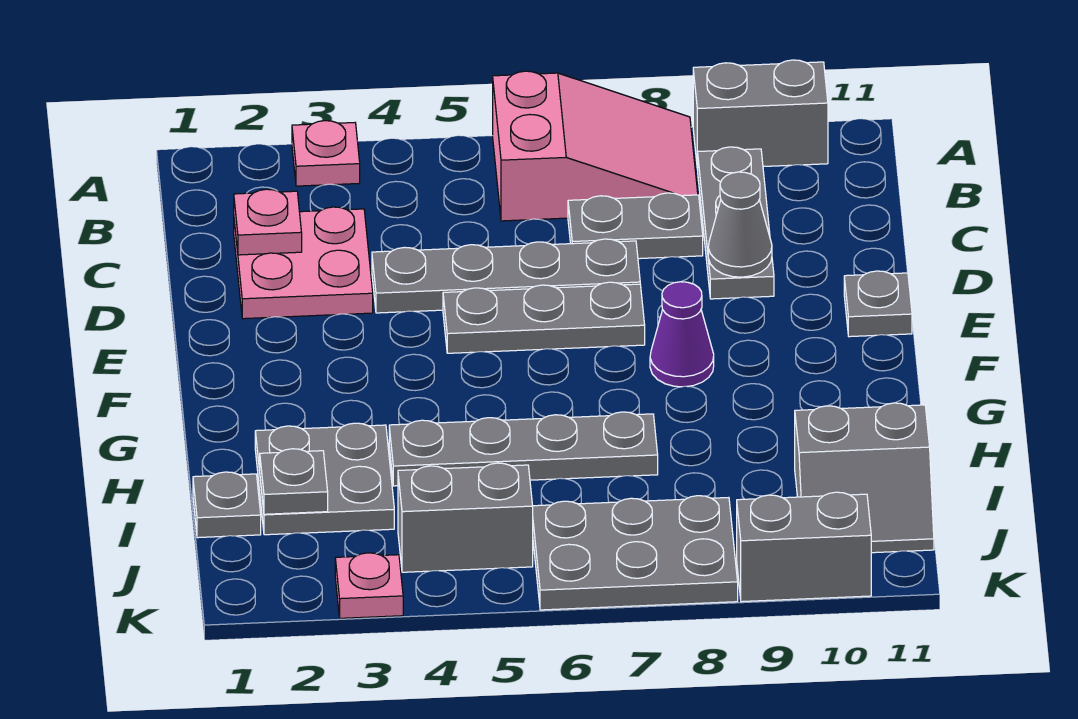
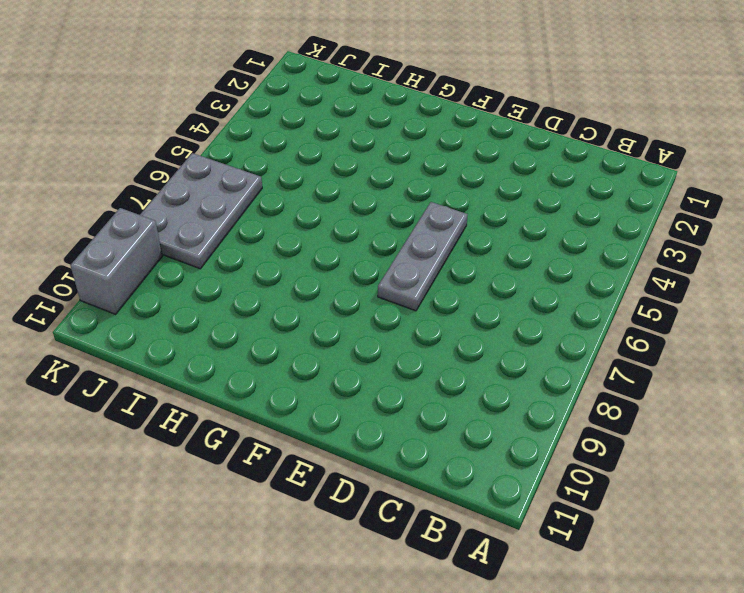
none -> pink 1x1 plate [292,121,360,186]
none -> pink 2x3 slope [493,71,698,221]
none -> grey 1x2 brick [693,60,828,169]

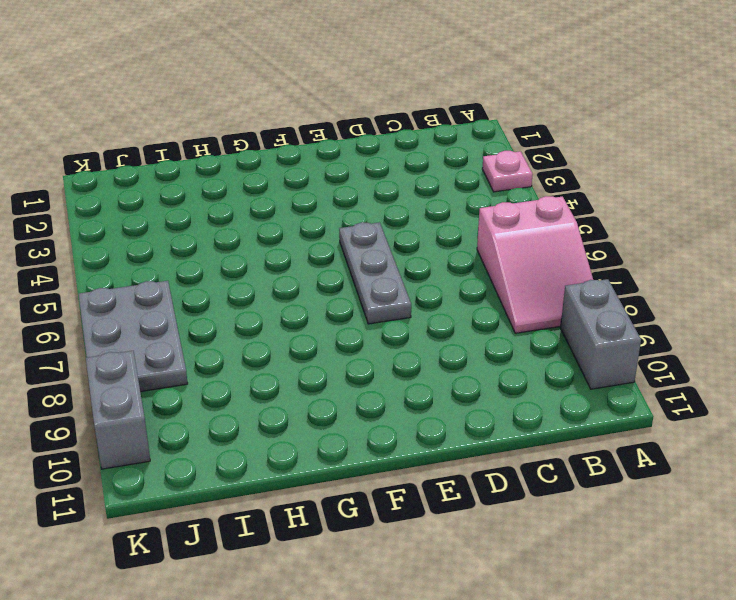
none -> grey 1x3 plate [698,147,774,299]
none -> pink 2x2 plate [234,207,373,319]
none -> grey 1x2 plate [568,193,703,259]

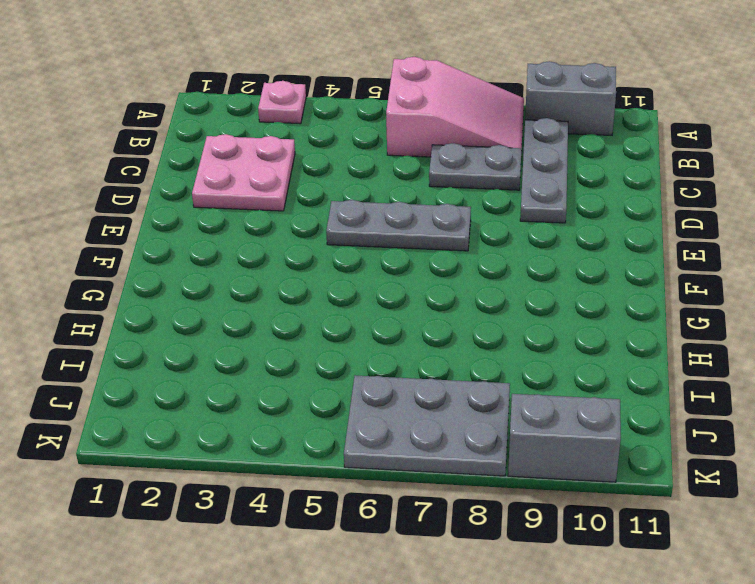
none -> grey 1x4 plate [372,239,640,313]
none -> grey 1x1 plate [844,271,912,337]
none -> purple 1x1 cone [650,282,714,387]

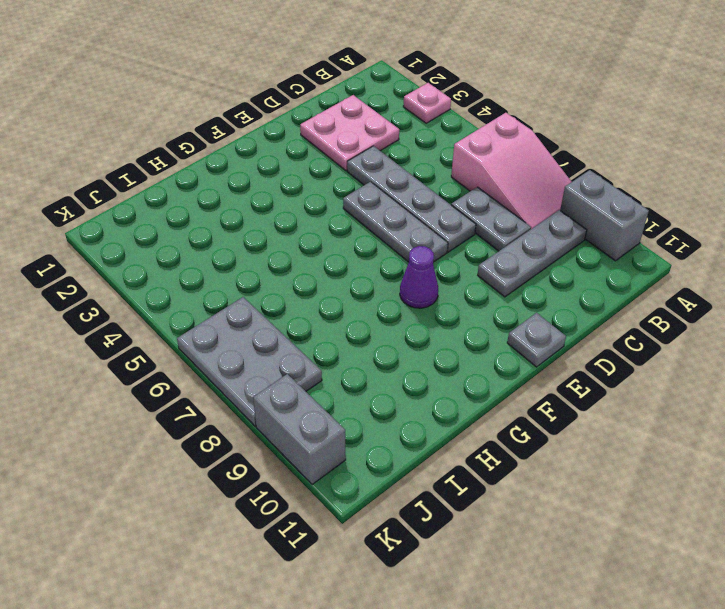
none -> grey 2x2 plate [255,423,394,535]
none -> grey 1x4 plate [389,412,658,486]
none -> grey 1x1 plate [193,472,261,538]

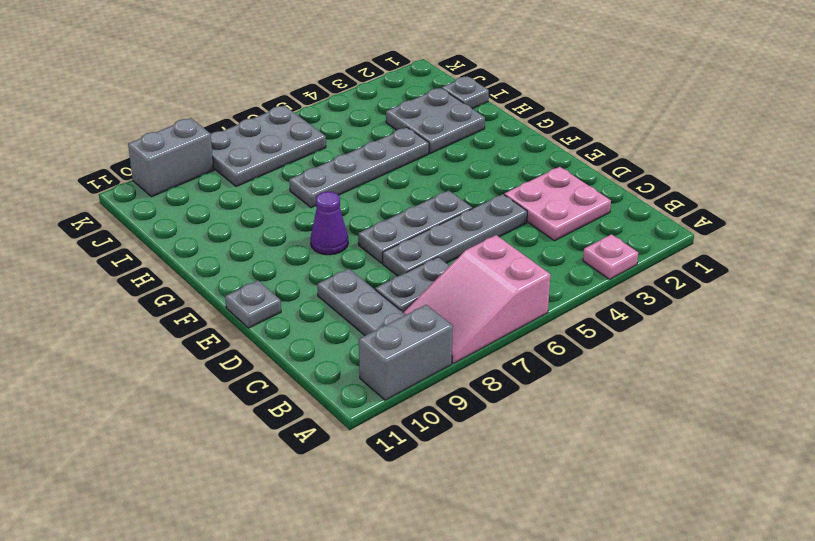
none -> grey 2x2 slope [795,403,934,553]
none -> grey 1x2 brick [398,463,533,572]
none -> pink 1x1 plate [335,553,403,618]

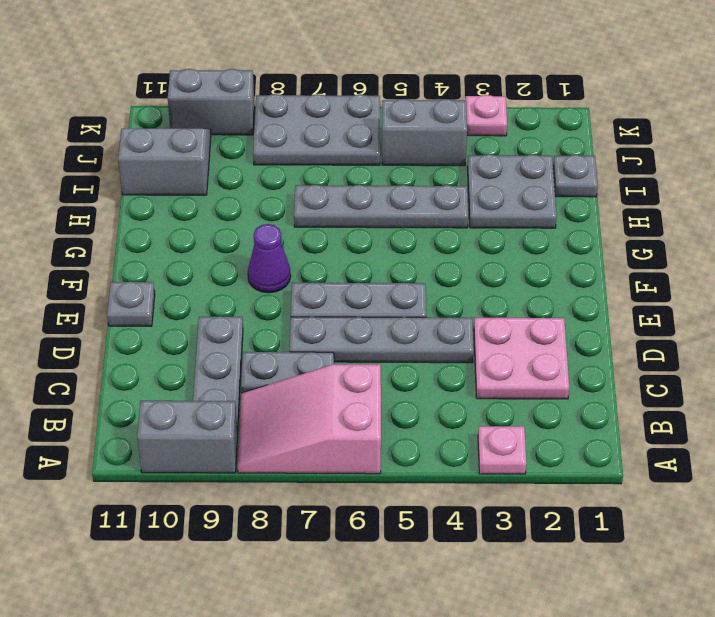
none -> pink 1x1 plate [234,189,302,255]
none -> grey 1x1 cone [708,172,772,277]
none -> grey 1x1 plate [260,449,328,514]

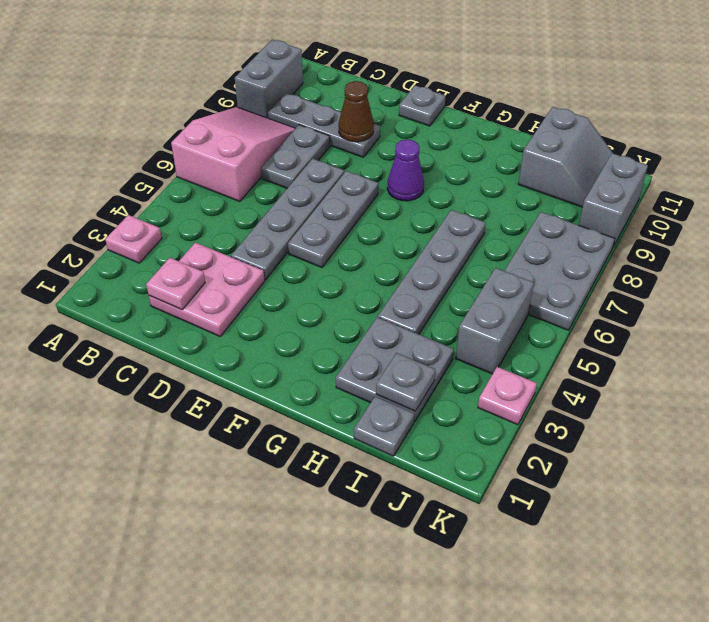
brown 1x1 cone [339,81,374,142] -> grey 1x1 cone [708,172,772,277]

